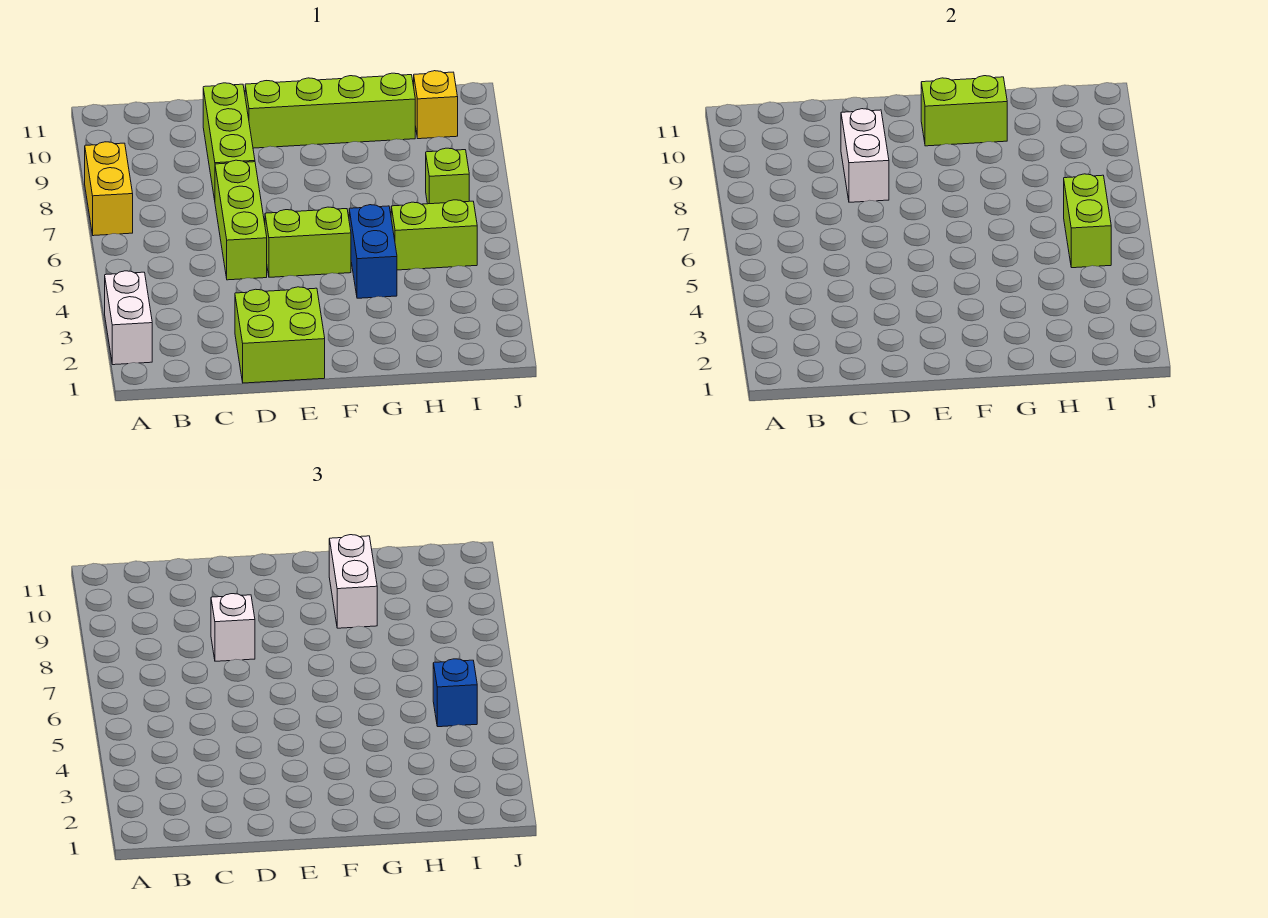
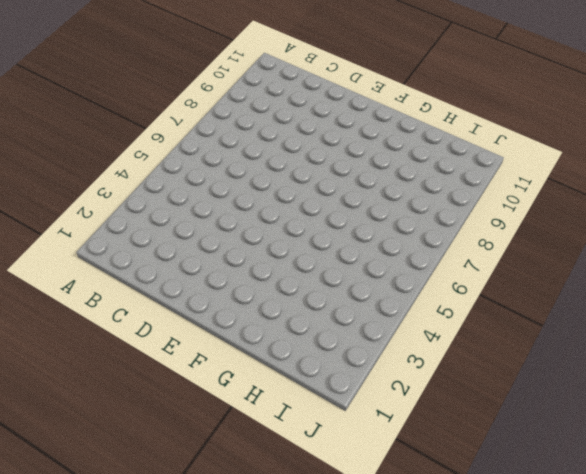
none -> white 1x2 brick [105,271,152,365]
none -> yellow 1x2 brick [85,142,133,236]
none -> lime 2x2 brick [235,287,325,383]

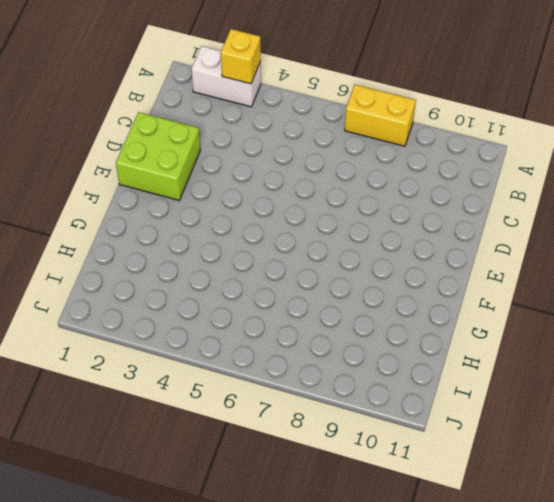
yellow 1x1 brick [221,29,261,84] -> yellow 1x1 brick moved to [414,71,458,139]
none -> lime 1x3 brick [215,160,267,280]
none -> lime 1x3 brick [203,83,255,200]
none -> lime 1x2 brick [265,207,351,277]

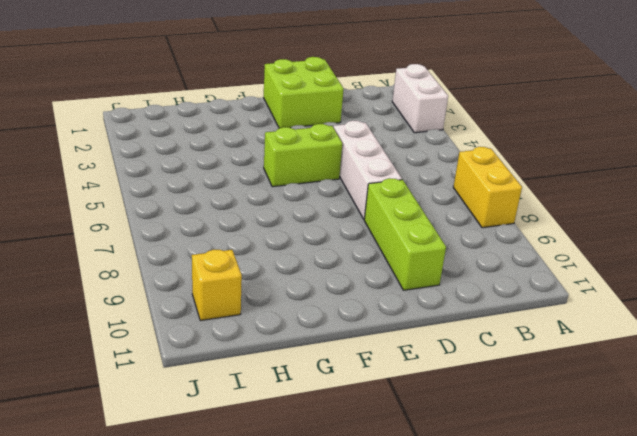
white 1x3 brick [334,121,402,219] -> lime 1x3 brick [215,160,267,280]
none -> lime 1x4 brick [245,73,415,148]
none -> blue 1x2 brick [349,205,397,298]
none -> lime 1x2 brick [391,200,477,270]

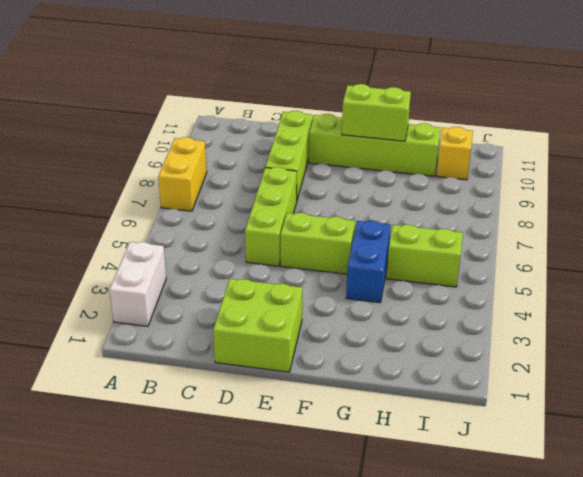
none -> lime 1x1 brick [426,148,469,204]
none -> white 1x2 brick [841,109,889,202]
none -> lime 1x2 brick [1064,174,1111,268]

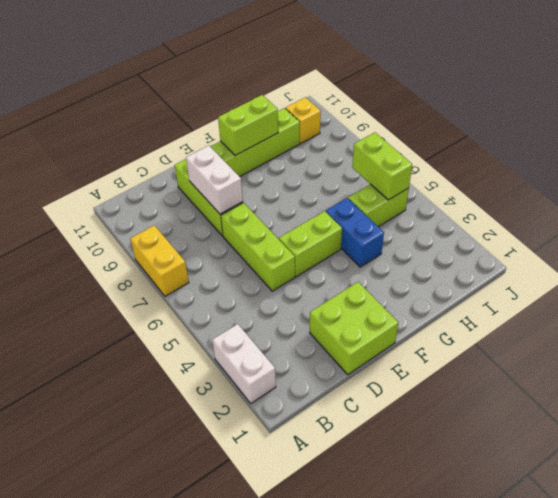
none -> lime 1x1 brick [426,148,469,204]
none -> white 1x1 brick [211,594,255,661]
none -> white 1x2 brick [329,535,377,628]

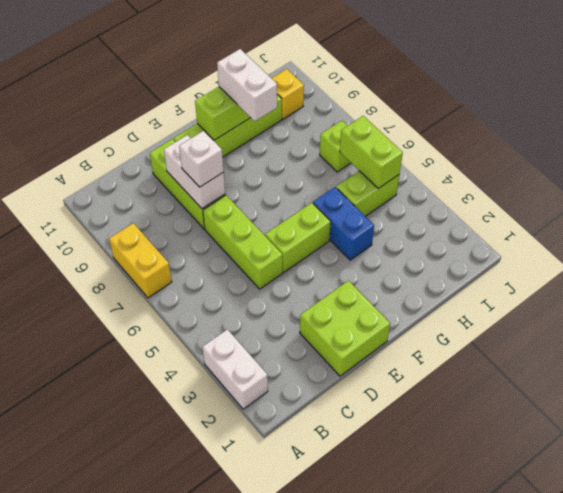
none -> blue 1x1 brick [433,659,477,727]

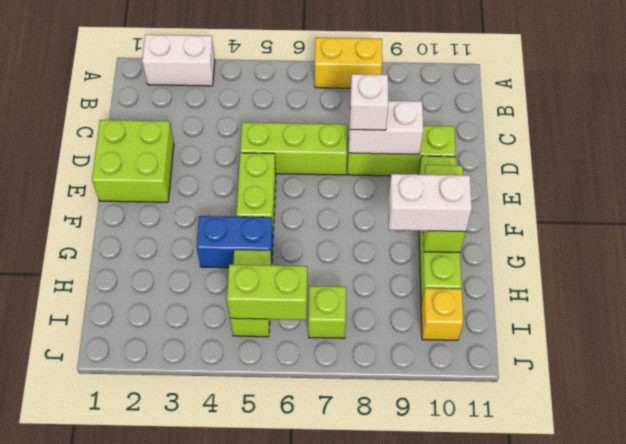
none -> blue 1x1 brick [433,659,477,727]

